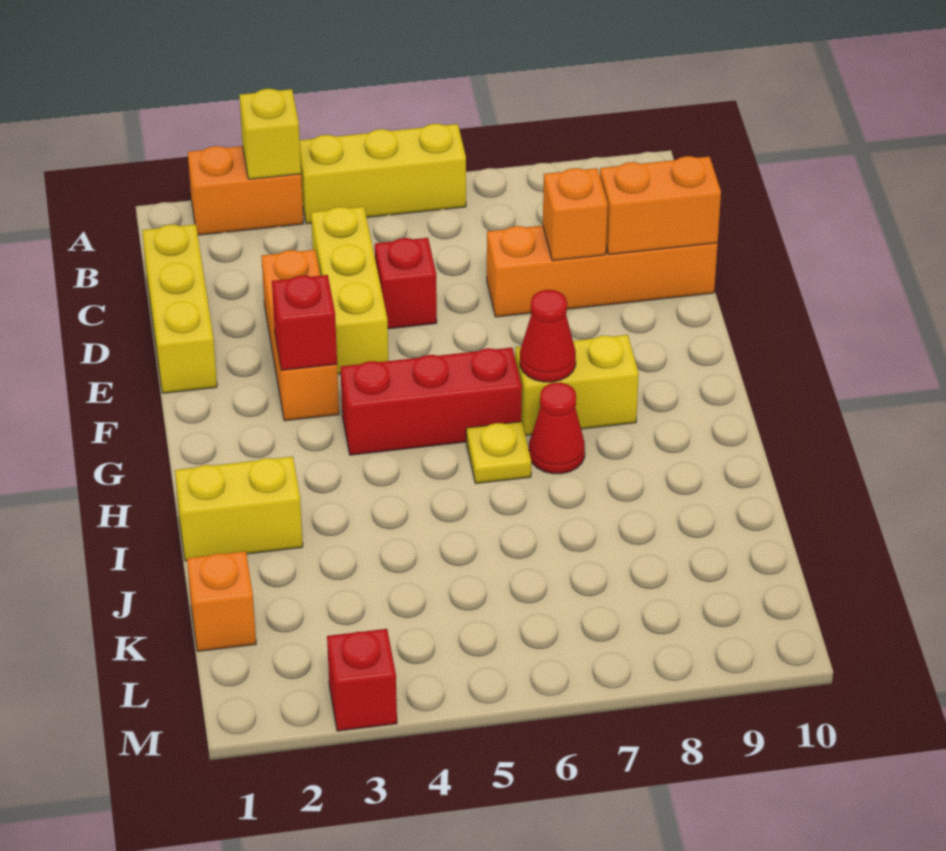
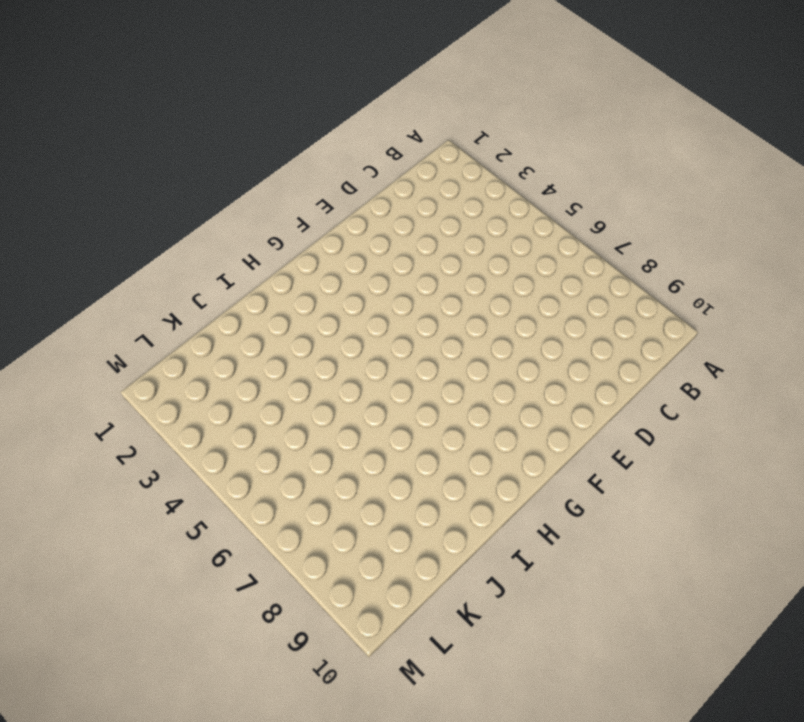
none -> orange 1x2 brick [188,146,303,235]
none -> yellow 1x3 brick [300,124,466,224]
none -> yellow 1x3 brick [142,224,217,393]

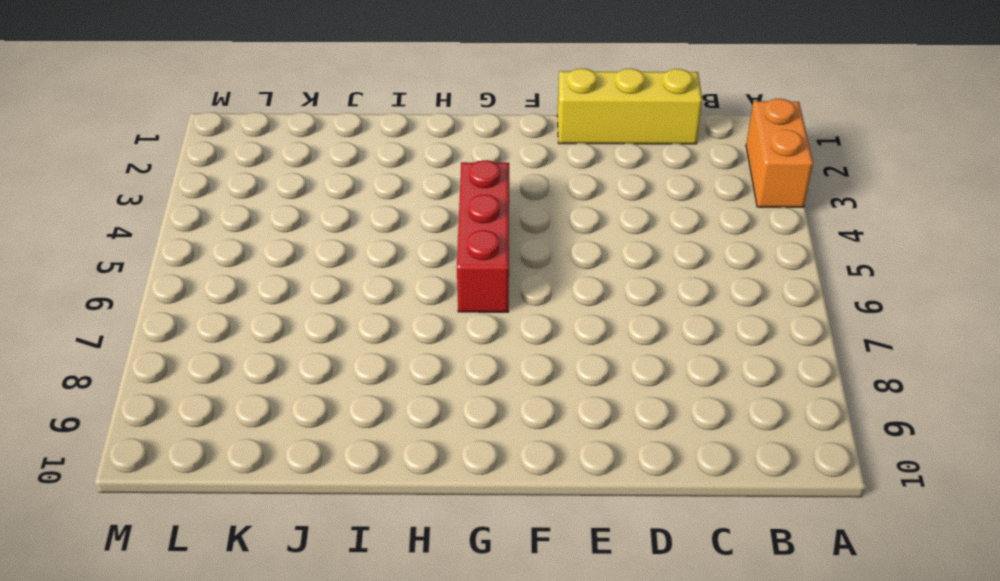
none -> yellow 1x3 brick [300,124,466,224]
none -> yellow 1x3 brick [311,207,388,374]
none -> orange 1x3 brick [262,250,339,421]

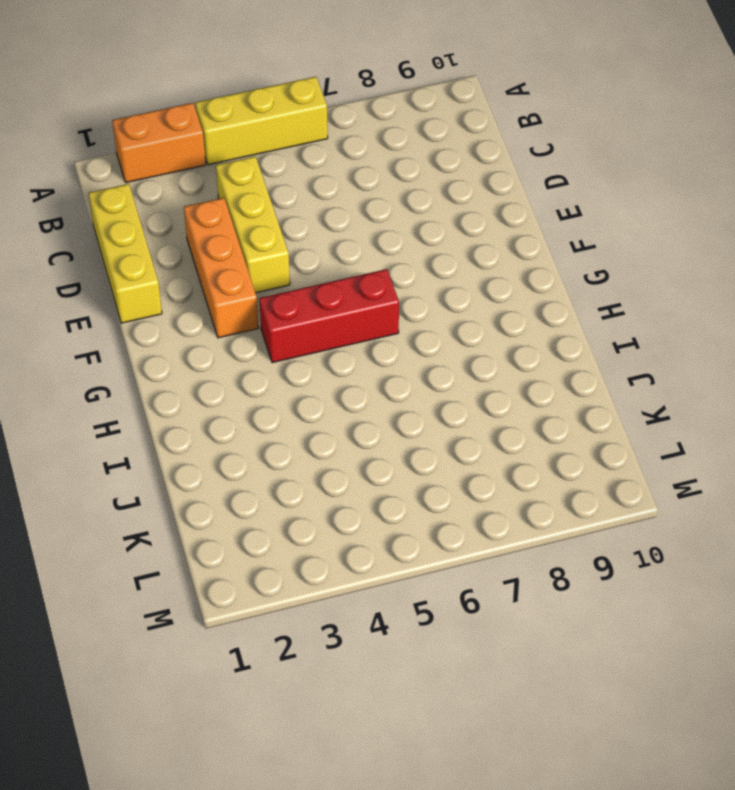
none -> red 1x1 brick [375,238,437,329]
none -> orange 1x4 brick [487,226,718,317]
none -> yellow 1x2 brick [515,335,639,435]

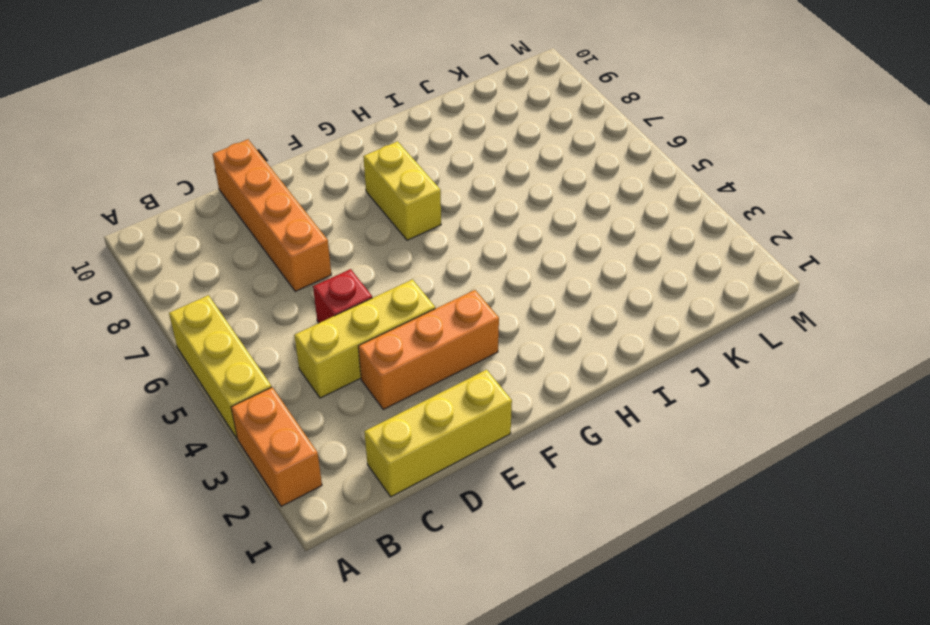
none -> red 1x3 brick [340,348,522,455]
none -> yellow 1x1 plate [466,422,531,484]
none -> red 1x1 cone [529,383,585,474]

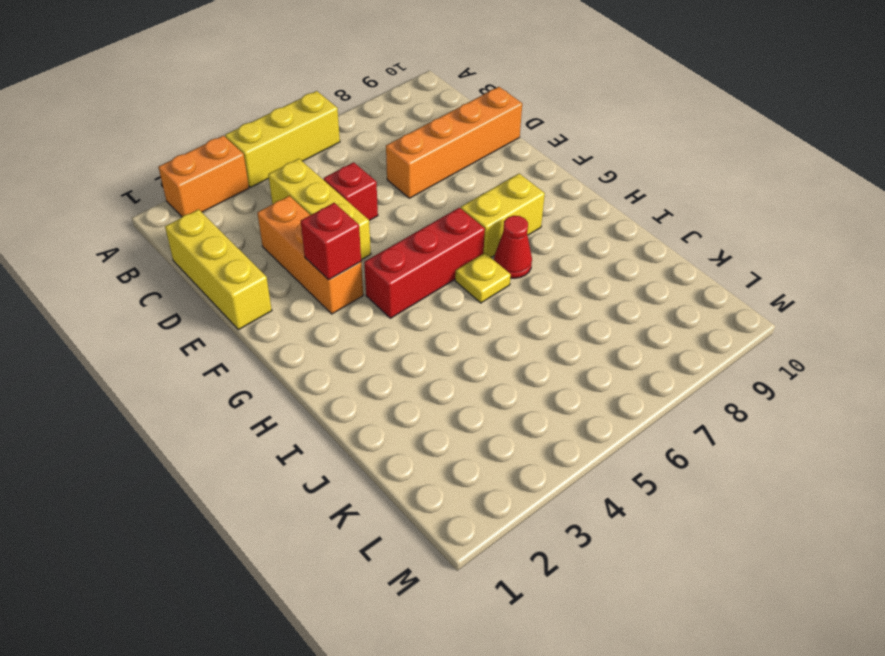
none -> yellow 1x2 brick [175,457,303,561]
none -> orange 1x1 brick [187,551,256,651]
none -> red 1x1 brick [327,629,397,731]

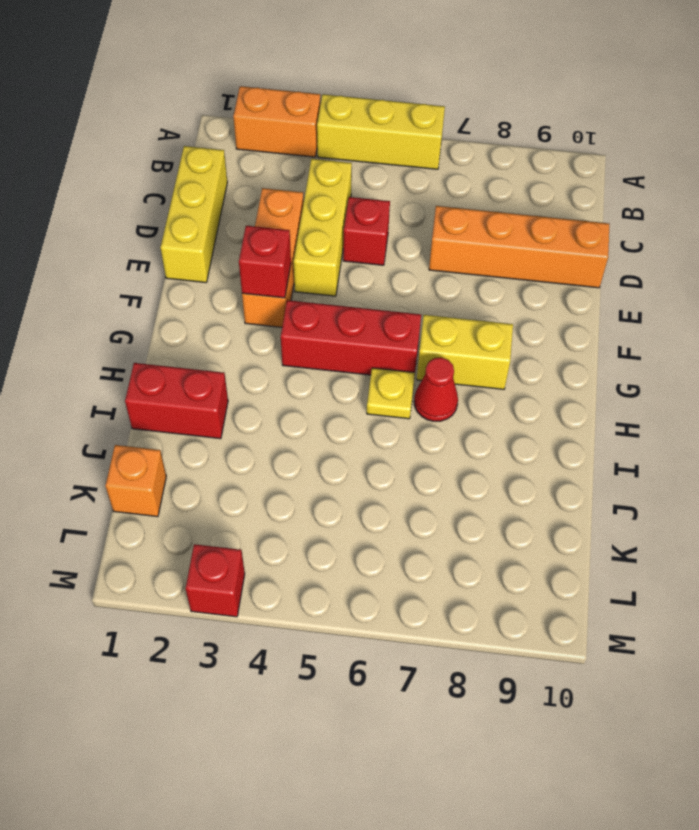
red 1x2 brick [125,363,228,439] -> yellow 1x2 brick [175,457,303,561]
none -> yellow 1x1 brick [239,89,301,179]
none -> orange 1x1 brick [543,168,608,261]
none -> orange 1x2 brick [600,156,721,255]

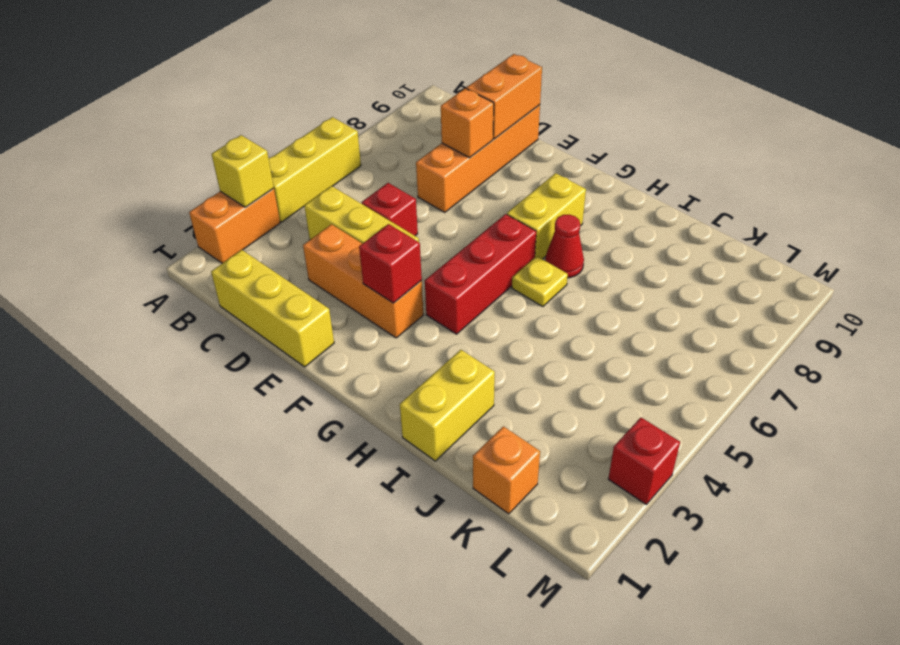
none -> red 1x1 cone [520,290,576,382]

